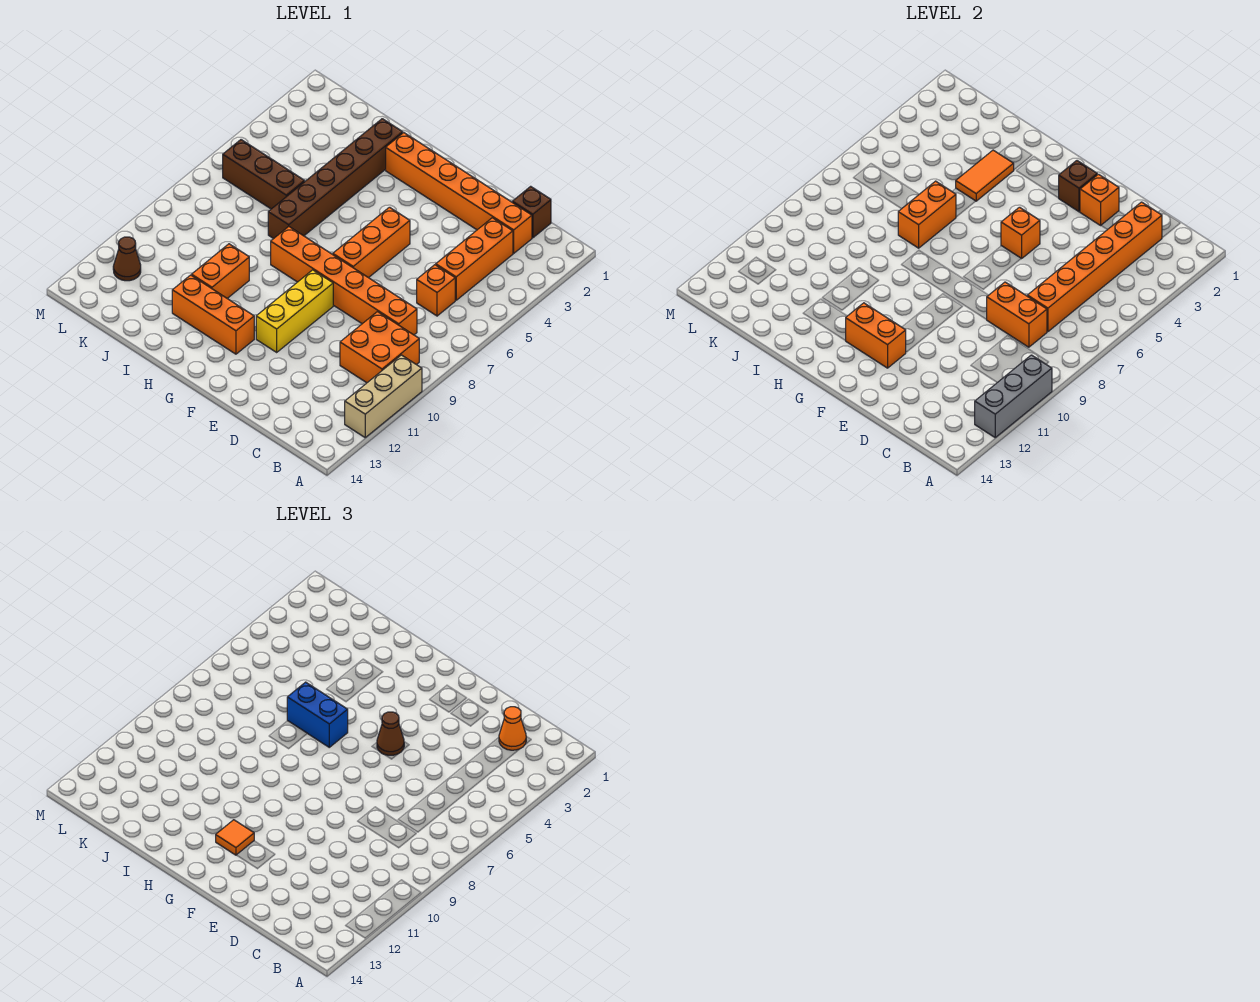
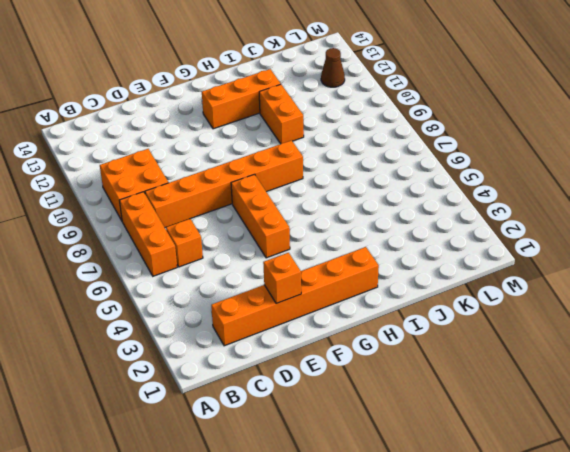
orange 1x3 brick [119,192,177,276] -> orange 1x3 brick moved to [436,218,513,300]
none -> tan 1x3 brick [345,355,422,437]
none -> brown 1x1 brick [512,186,551,238]
none -> yellow 1x3 brick [256,270,333,352]

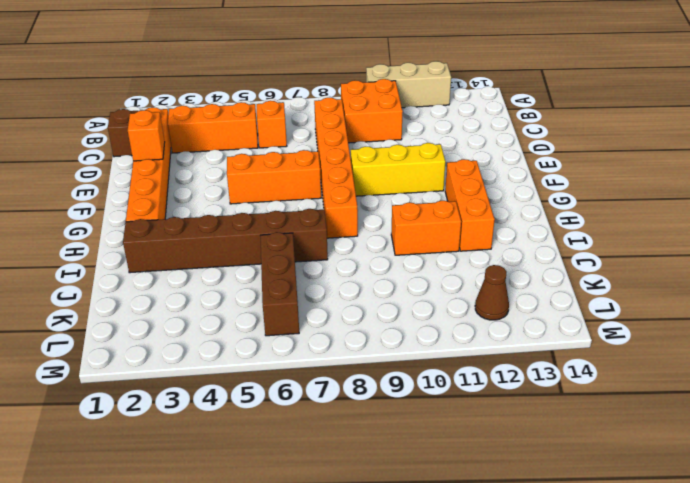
none -> grey 1x3 brick [975,355,1052,437]
none -> orange 1x6 brick [1027,202,1162,332]
none -> orange 1x2 brick [987,282,1047,347]

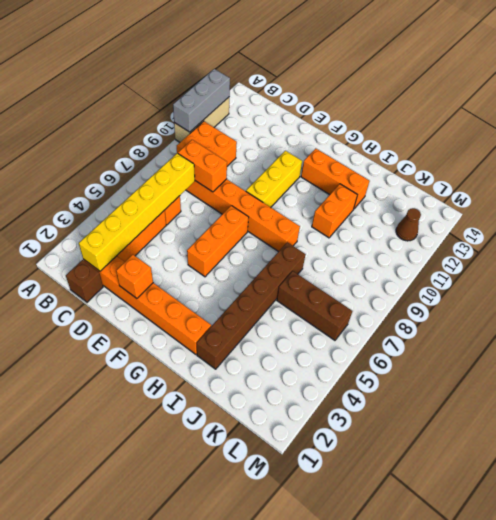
yellow 1x6 brick [79,153,195,271] -> orange 1x6 brick [1027,202,1162,332]
none -> brown 1x1 brick [1059,161,1097,212]
none -> orange 1x1 brick [1001,207,1040,259]
none -> orange 1x2 brick [846,303,906,368]

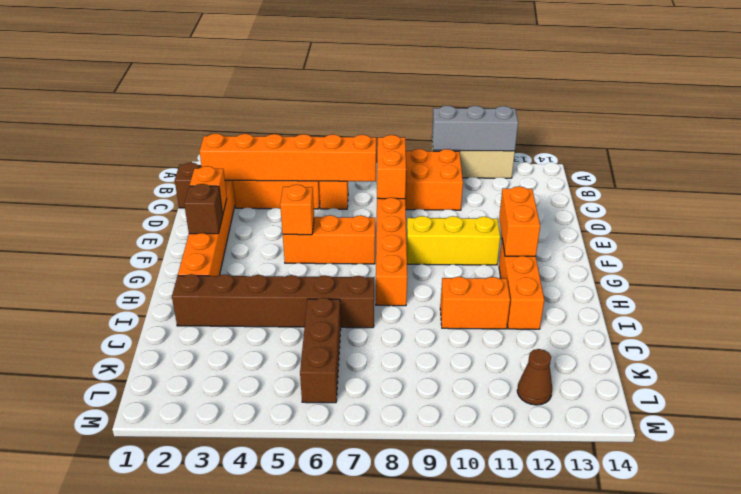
none -> orange 1x2 tile [956,150,1014,201]
none -> orange 1x2 brick [898,181,956,248]
none -> orange 1x1 cone [499,707,526,750]

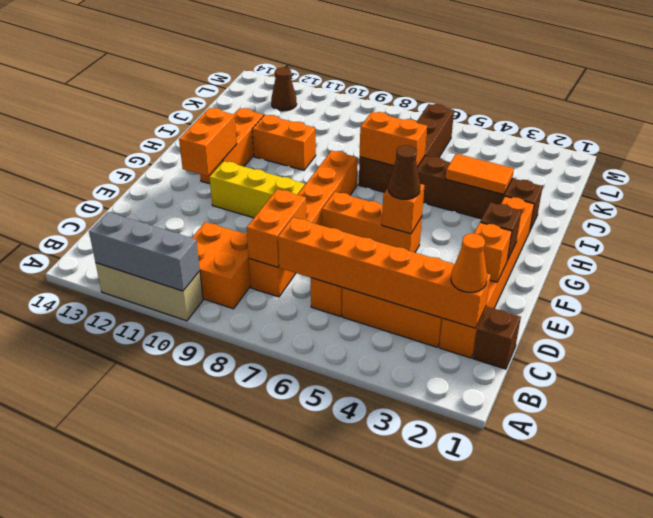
none -> orange 1x1 tile [216,820,254,855]
none -> blue 1x2 brick [287,682,348,747]

